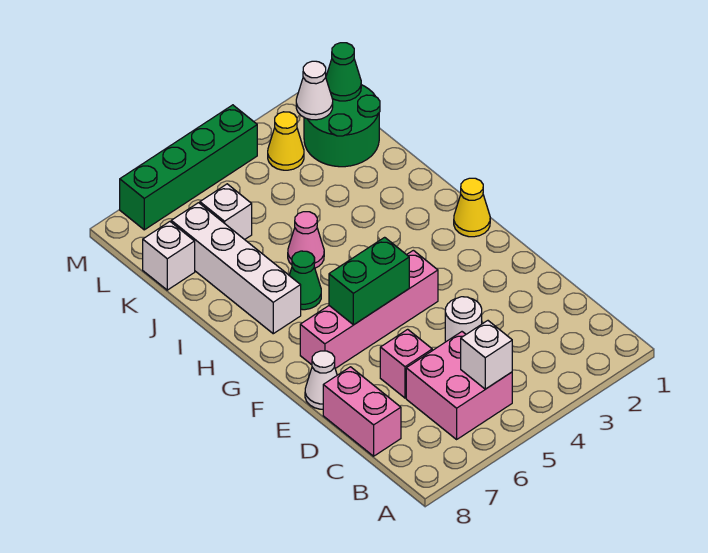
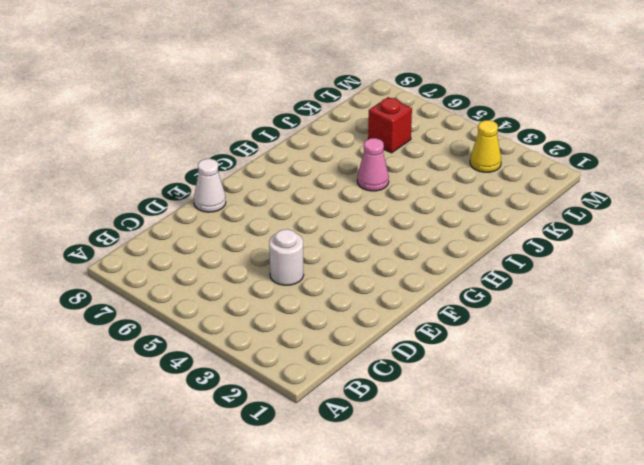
red 1x1 brick [368,97,412,153] -> white 1x1 brick [200,184,252,240]
none -> pink 2x2 brick [406,332,512,439]
none -> pink 1x2 brick [323,367,401,456]
none -> pink 1x1 brick [380,329,432,398]

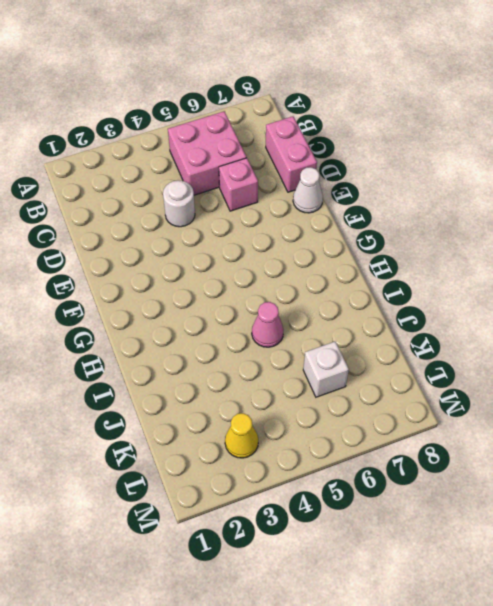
none -> pink 1x4 brick [300,250,438,368]
none -> yellow 1x1 cone [454,178,490,237]
none -> green 1x1 cone [289,251,321,310]

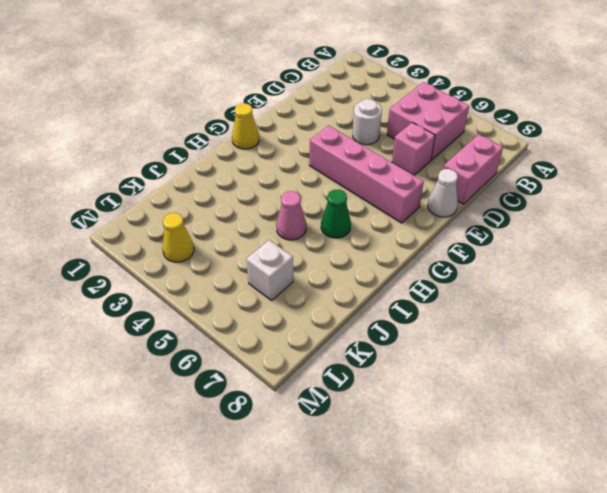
none -> white 1x4 brick [171,203,301,334]
none -> green 2x2 round brick [304,85,380,167]
none -> white 1x1 brick [143,222,195,290]

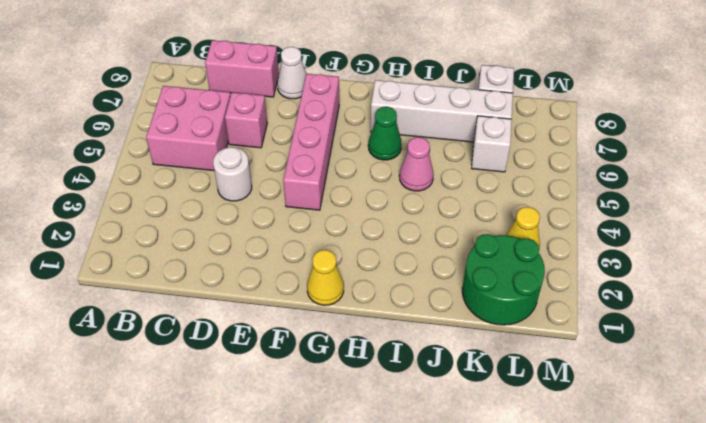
none -> green 1x4 brick [120,105,257,230]
none -> white 1x1 brick [461,321,512,389]
none -> green 1x2 brick [329,237,409,325]

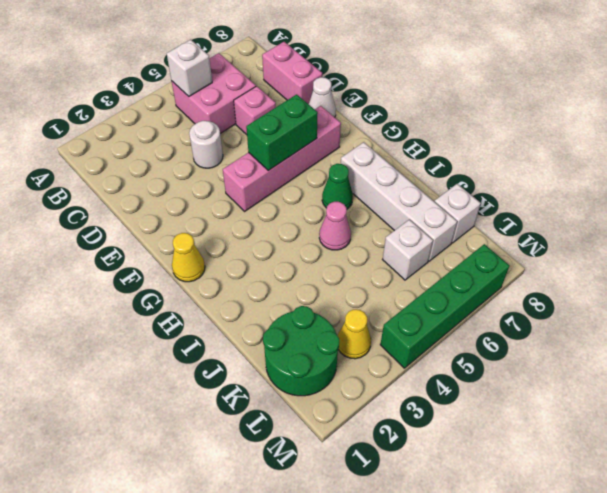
none -> green 1x1 cone [326,43,361,101]
none -> white 1x1 cone [296,61,333,120]

